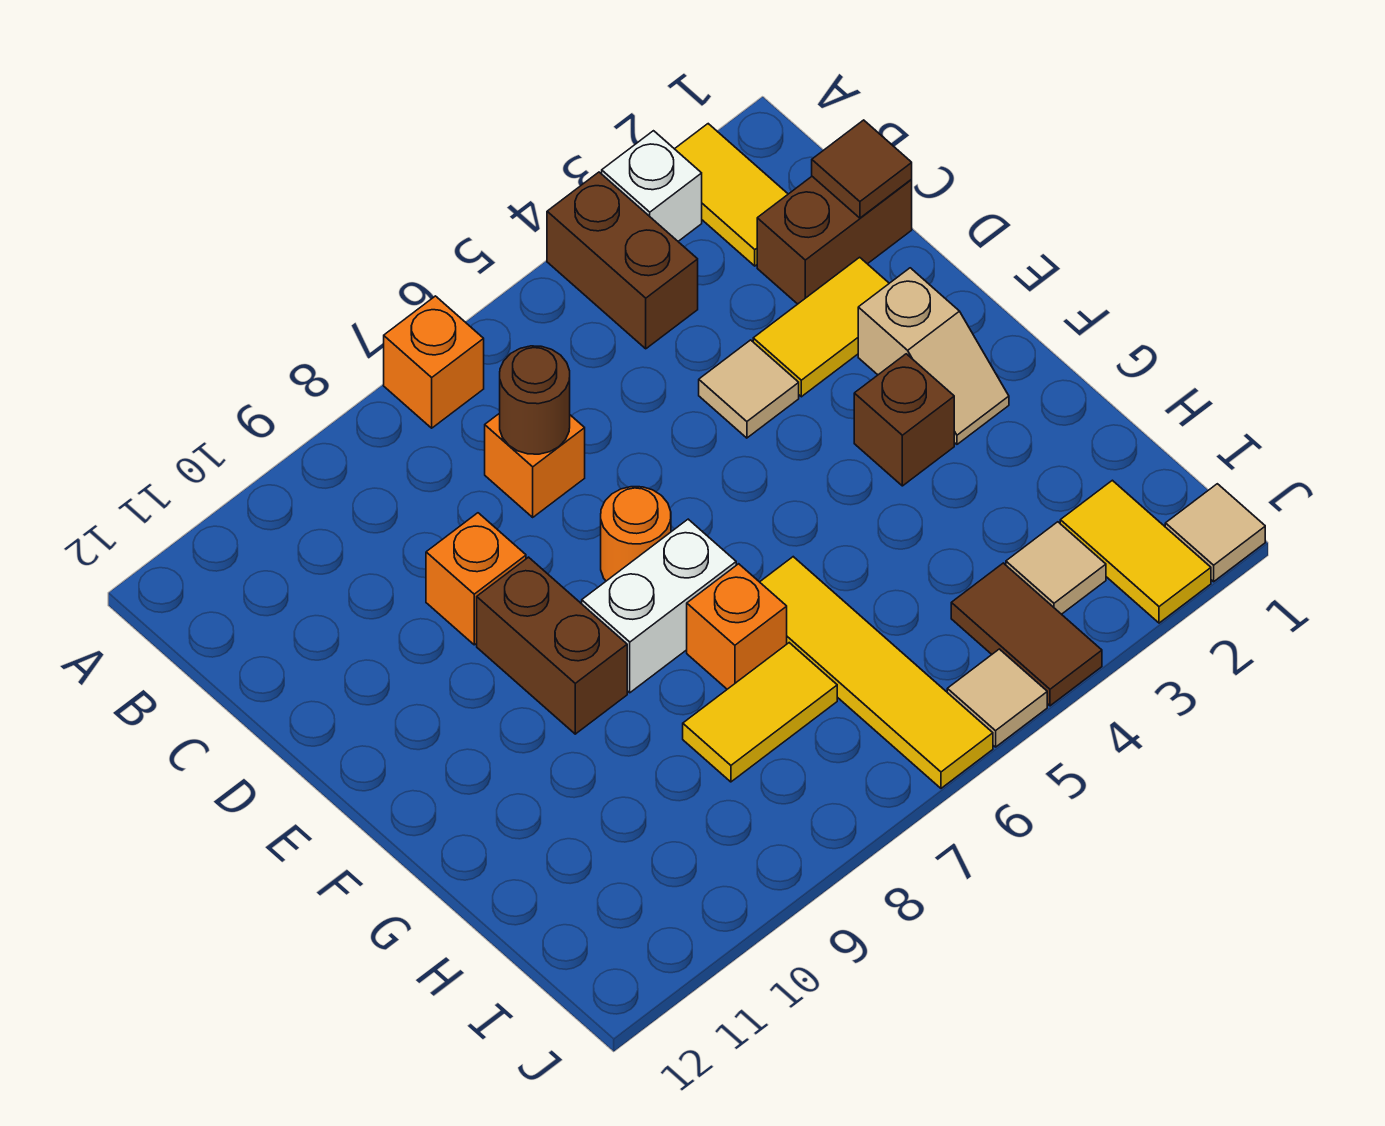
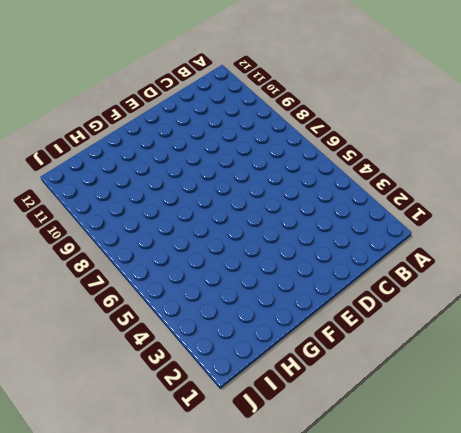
none -> yellow 1x2 tile [675,124,788,266]
none -> white 1x1 brick [602,131,702,241]
none -> brown 1x2 brick [547,172,698,349]

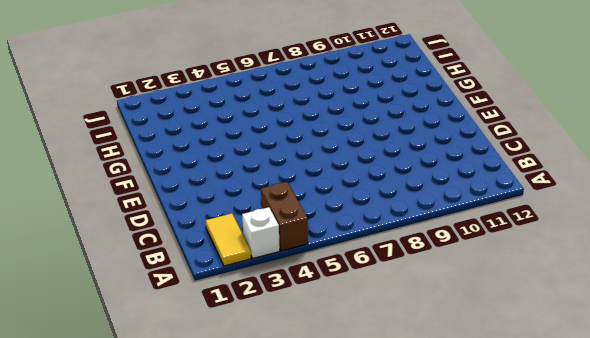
none -> orange 1x1 brick [384,296,484,428]
none -> brown 1x2 brick [757,177,912,304]
none -> orange 1x1 brick [485,413,585,517]

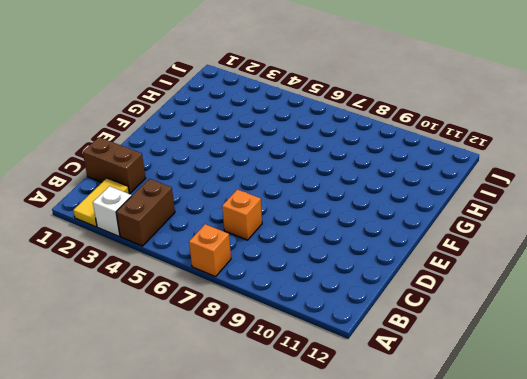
none -> yellow 1x2 tile [753,257,889,397]
none -> tan 1x1 tile [699,340,799,438]
none -> orange 1x1 brick [426,513,526,645]

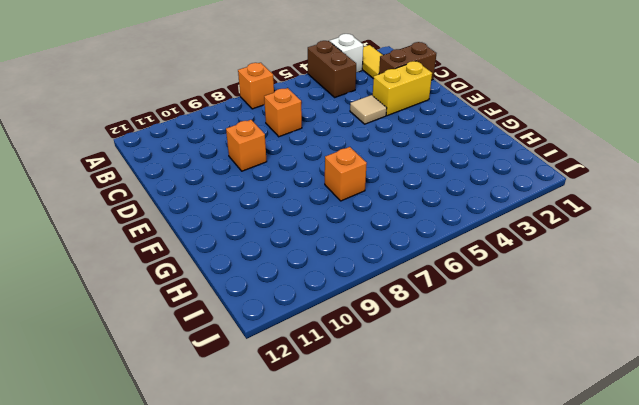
yellow 1x2 brick [373,61,432,116] -> yellow 1x2 tile [753,257,889,397]
none -> tan 1x2 slope [858,268,1009,444]
none -> orange 1x1 round brick [601,487,671,581]
none -> brown 1x2 brick [477,557,627,734]

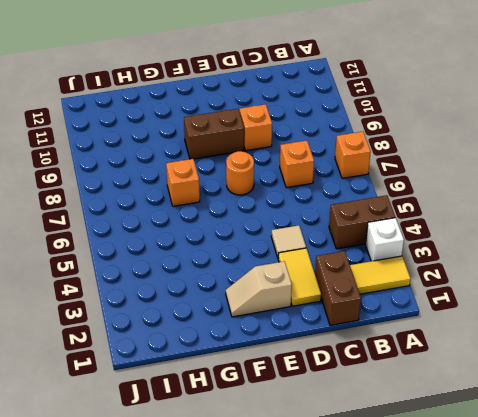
none -> brown 1x1 brick [854,354,954,486]
none -> white 1x2 brick [582,519,736,693]
none -> yellow 1x4 tile [760,557,993,788]

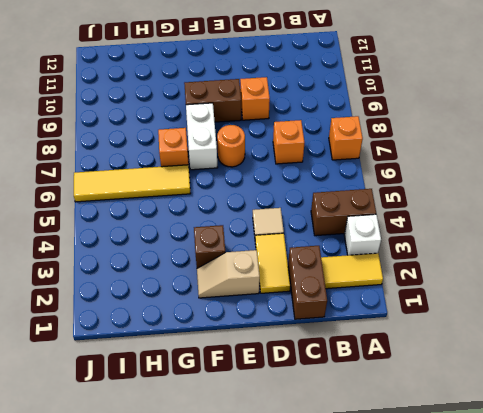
none -> yellow 1x2 tile [683,643,837,782]
none -> yellow 1x2 tile [1060,480,1211,623]
none -> tan 1x1 tile [1006,522,1106,614]

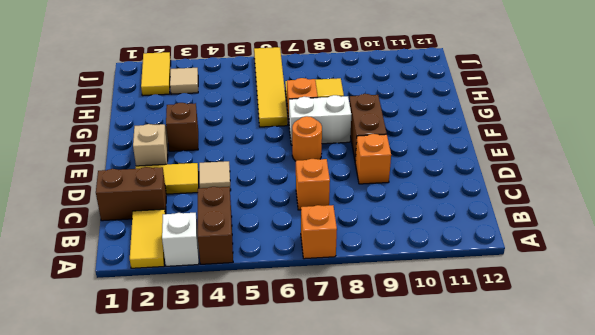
none -> brown 1x2 tile [951,563,1102,706]
none -> tan 1x1 tile [1165,484,1265,582]
none -> tan 1x1 tile [947,649,1047,747]

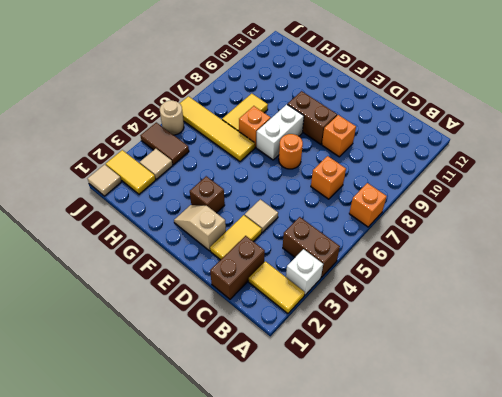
tan 1x1 round brick [160,100,184,135] -> tan 1x1 tile [947,649,1047,747]
none -> brown 1x1 tile [812,120,912,218]
none -> brown 1x1 round brick [500,346,570,454]

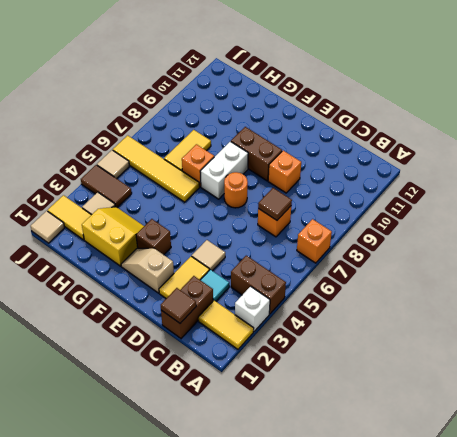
cyan 1x1 tile [201,270,229,301] -> none
brown 1x1 tile [258,188,292,220] -> brown 1x1 round brick [500,346,570,454]
yellow 2x2 slope [82,207,144,266] -> none

